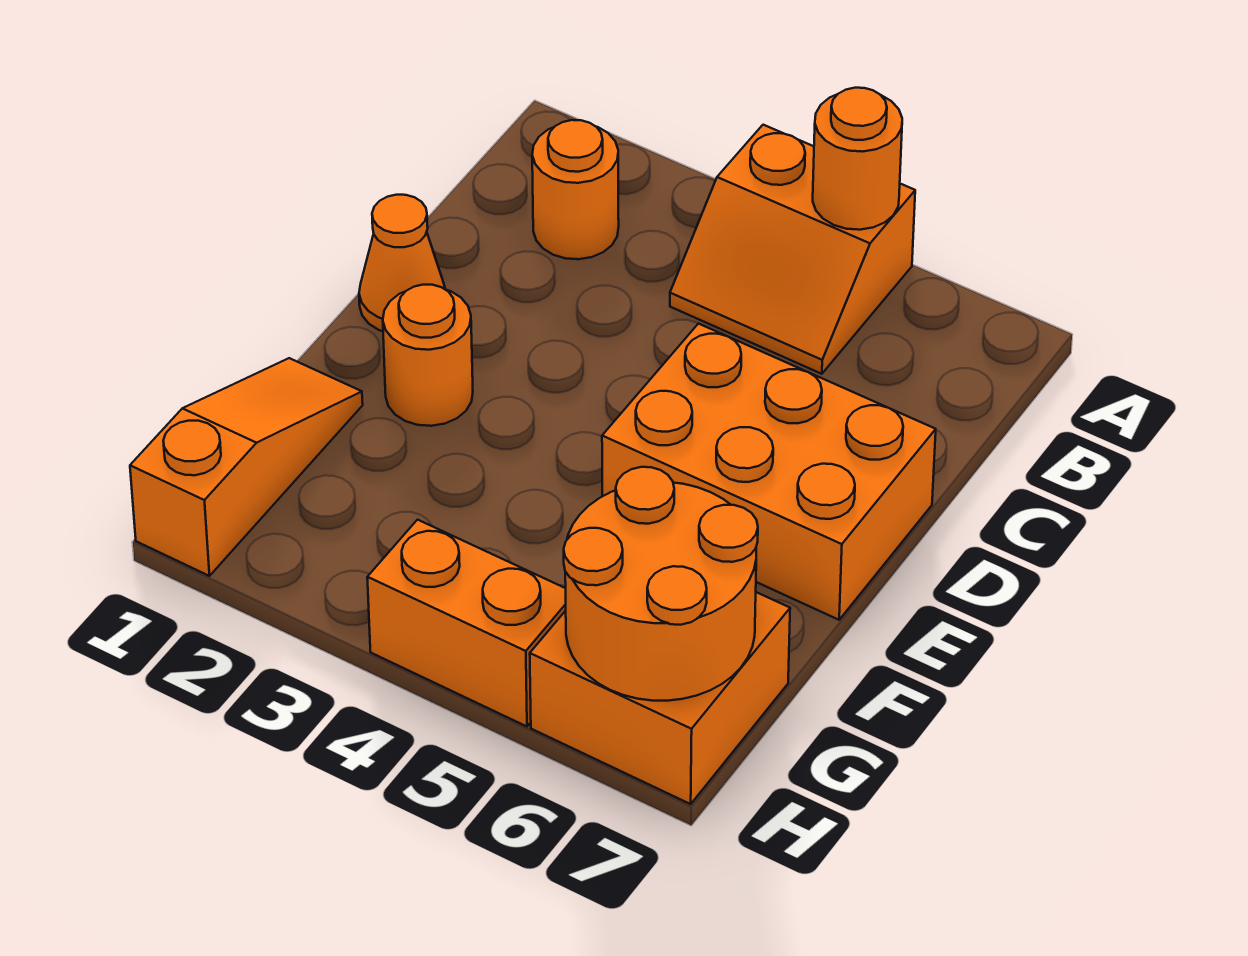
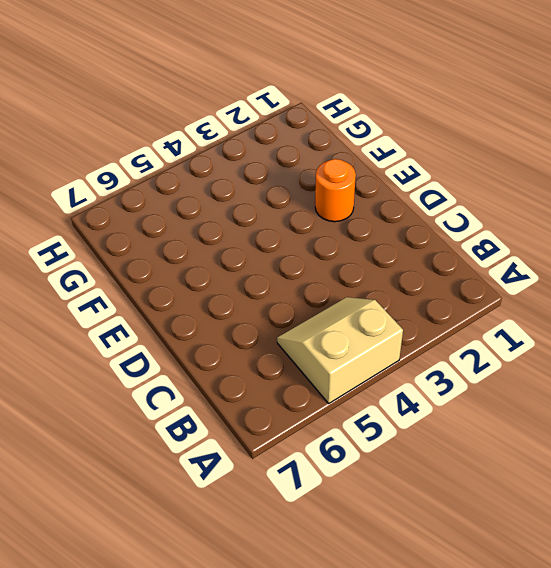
tan 2x2 slope [277,297,403,403] -> orange 2x2 slope [670,125,915,374]
none -> orange 1x1 round brick [532,120,619,259]
none -> orange 1x1 cone [359,195,445,331]

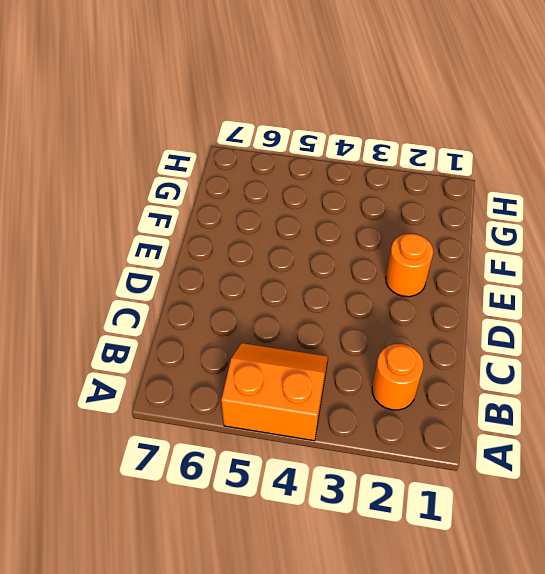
none -> orange 1x1 cone [359,195,445,331]
none -> orange 2x3 brick [602,324,936,620]

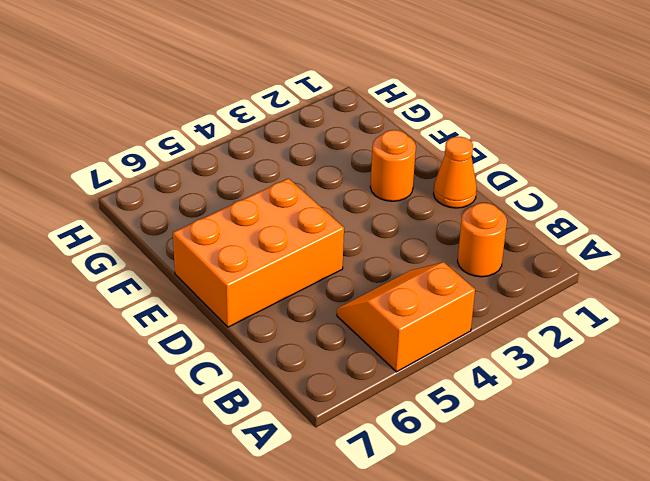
none -> orange 1x3 slope [130,358,363,576]
none -> orange 2x2 brick [530,592,790,804]

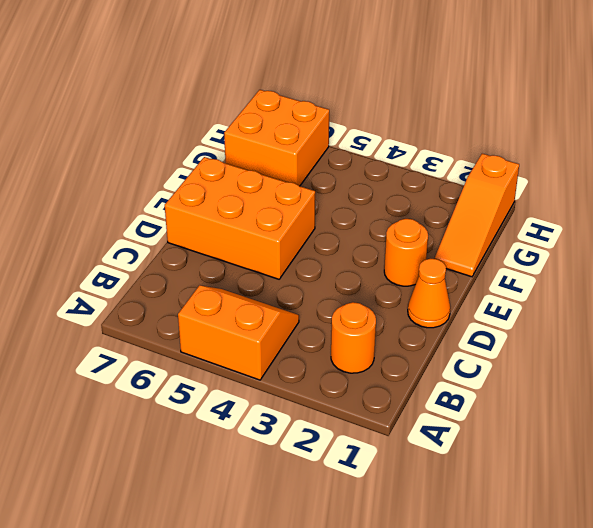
none -> orange 1x2 brick [367,520,566,726]
none -> orange 1x1 round brick [813,88,902,230]

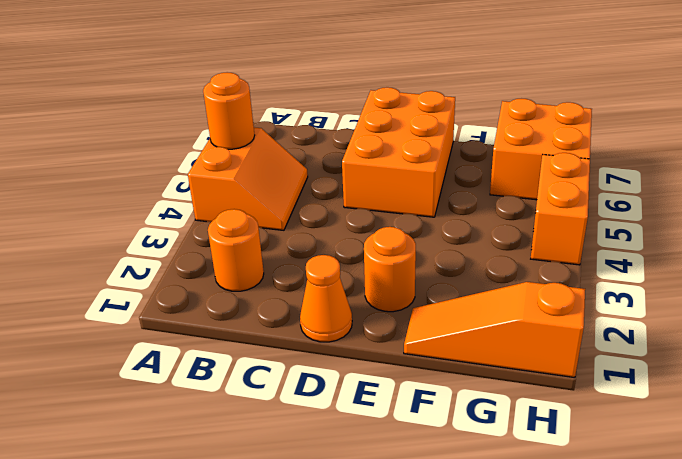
none -> orange 2x2 round brick [564,467,758,701]

